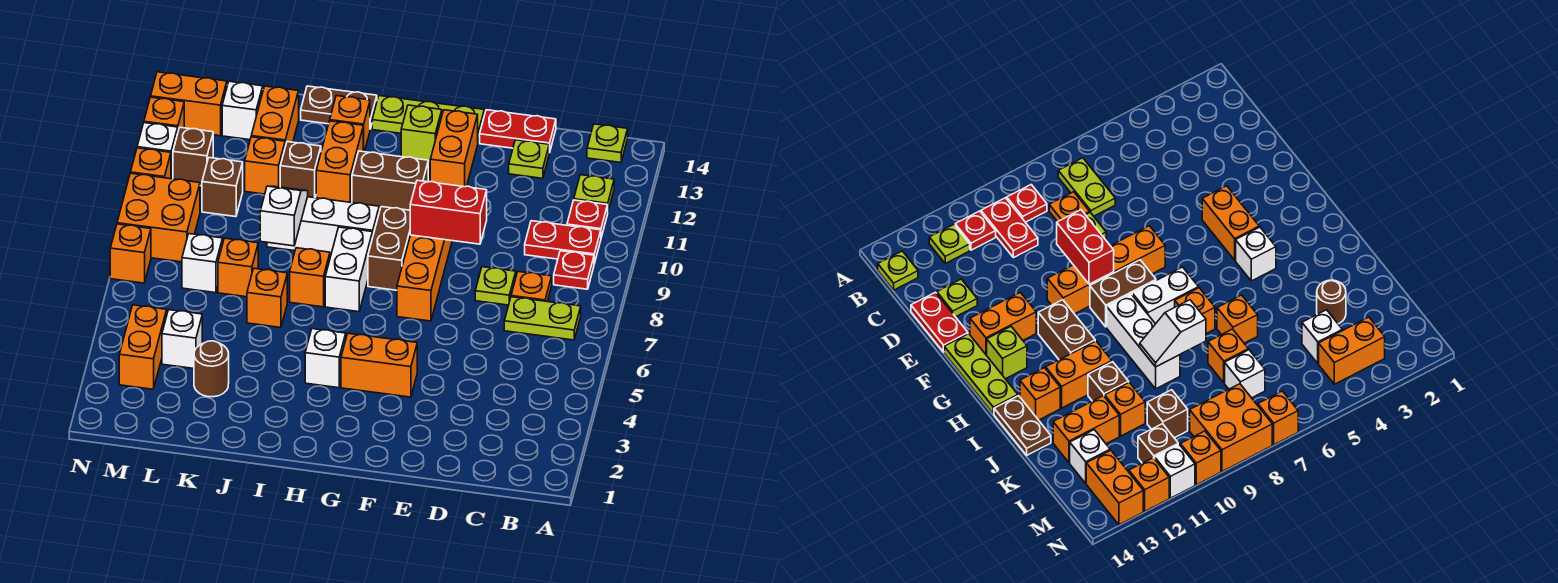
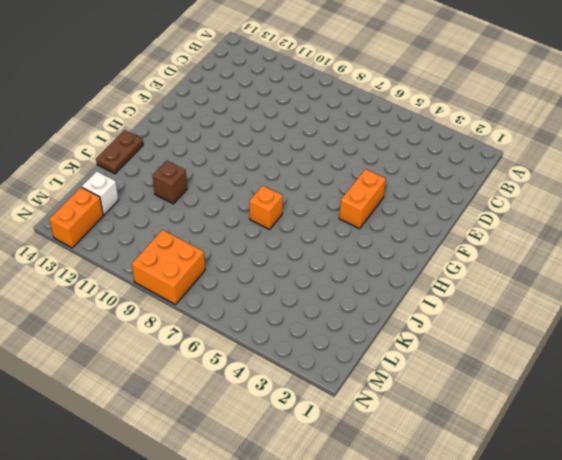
none -> lime 1x2 plate [504,297,581,340]
none -> red 1x1 plate [554,251,594,289]
none -> red 1x2 plate [525,221,601,264]
none -> red 1x1 plate [567,200,608,237]

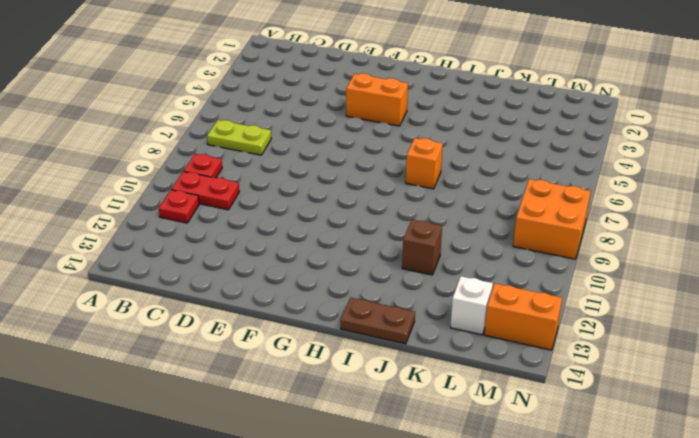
none -> lime 1x1 plate [574,175,614,211]
none -> lime 1x1 plate [587,124,628,163]
none -> orange 1x1 plate [511,272,552,302]
none -> lime 1x1 plate [475,267,516,305]

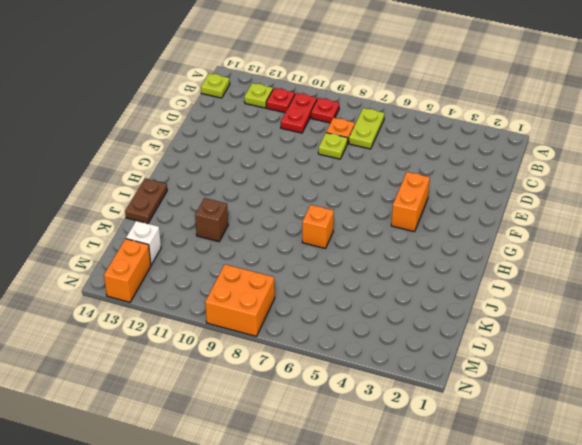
none -> lime 1x1 plate [509,140,549,178]
none -> red 1x2 plate [480,110,556,153]
none -> orange 1x4 brick [397,235,452,321]
none -> orange 1x2 brick [430,110,478,187]

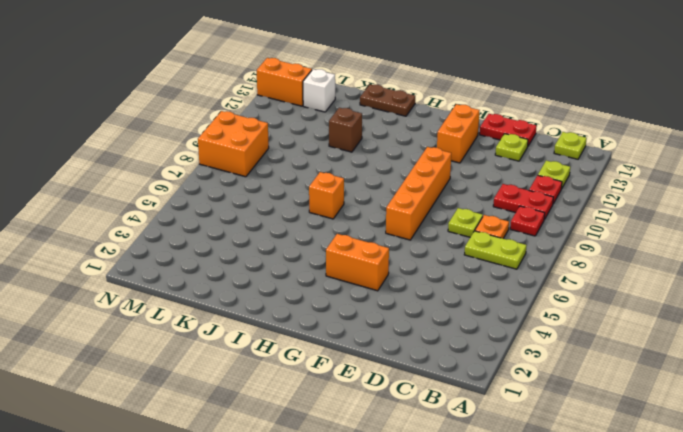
none -> lime 1x3 plate [372,96,484,142]
none -> brown 1x2 brick [368,207,410,290]
none -> brown 1x2 brick [352,151,428,210]
none -> lime 1x1 brick [401,105,442,163]

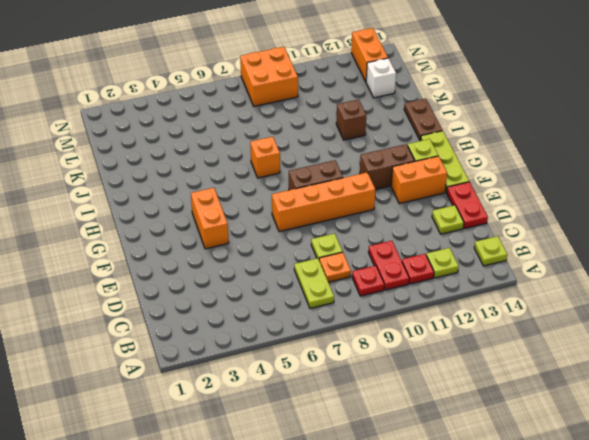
brown 1x2 brick [360,144,415,190] -> brown 1x2 brick turned to [352,151,428,210]
none -> white 1x1 brick [305,329,346,388]
none -> white 1x2 brick [325,227,373,312]
none -> white 1x3 brick [267,197,379,255]
none -> orange 1x2 brick [316,121,363,202]

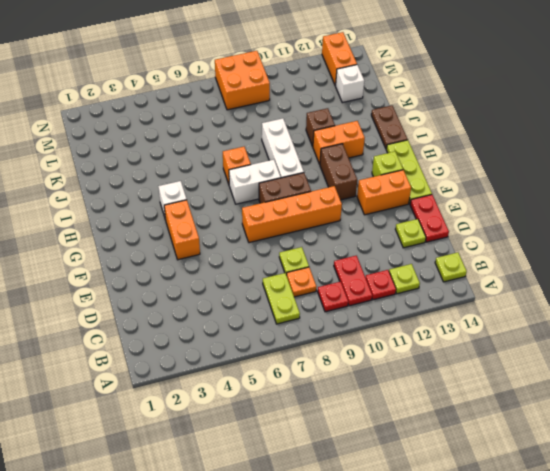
none -> orange 1x1 brick [330,96,370,152]
none -> orange 1x1 brick [247,269,287,328]
none -> brown 1x1 round brick [194,341,229,397]
none -> orange 1x1 brick [218,238,258,297]

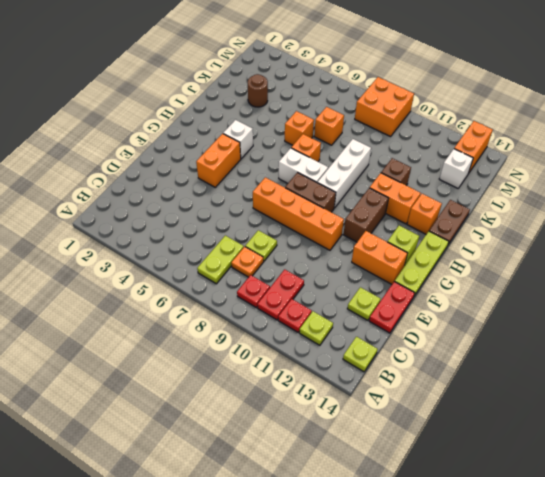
none -> orange 1x1 brick [245,137,285,194]
none -> orange 1x2 brick [251,86,299,146]
none -> white 1x1 brick [162,310,202,369]
none -> white 1x1 brick [182,234,223,293]

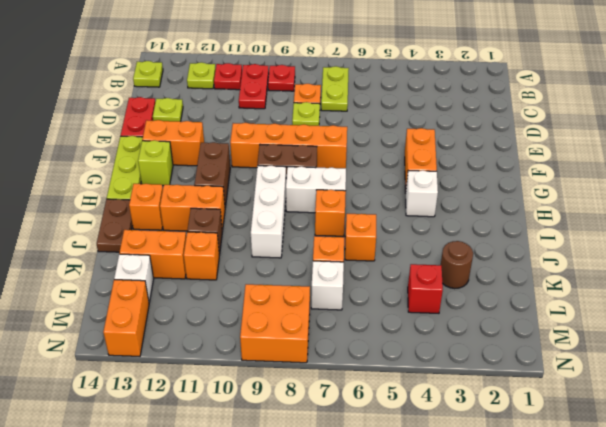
red 1x1 brick [408,264,443,313] -> white 1x1 brick [162,310,202,369]
none -> brown 1x1 brick [202,158,243,217]
none -> orange 1x2 brick [119,305,167,389]
none -> brown 1x1 brick [173,127,213,186]
none -> orange 1x1 brick [110,224,151,283]

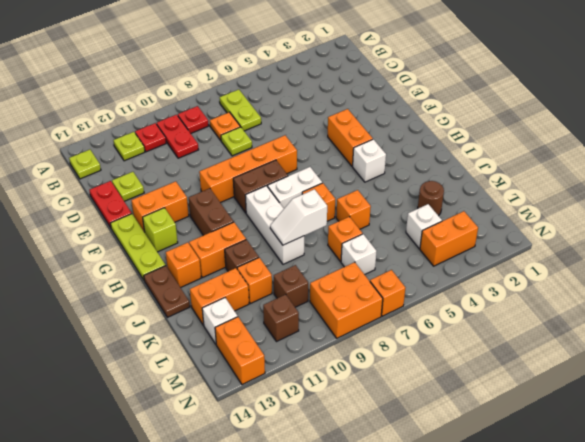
none -> orange 1x1 brick [130,148,171,179]
none -> white 1x1 brick [137,123,178,179]
none -> orange 1x1 brick [144,97,184,131]
none -> red 1x2 brick [410,180,487,244]

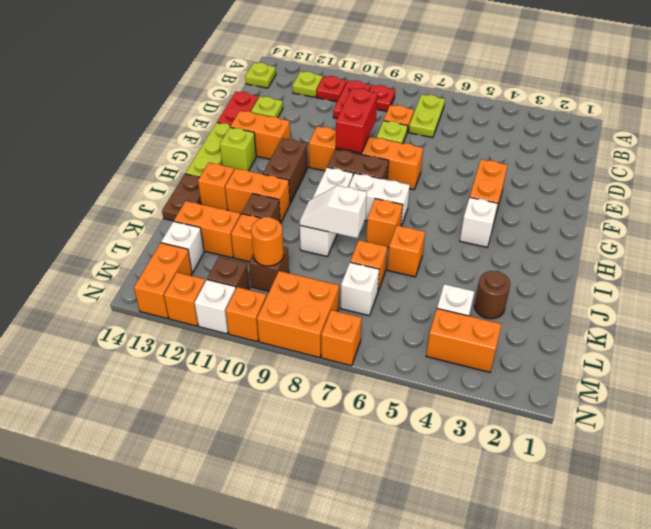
orange 1x1 round brick [251,217,284,266] -> none

